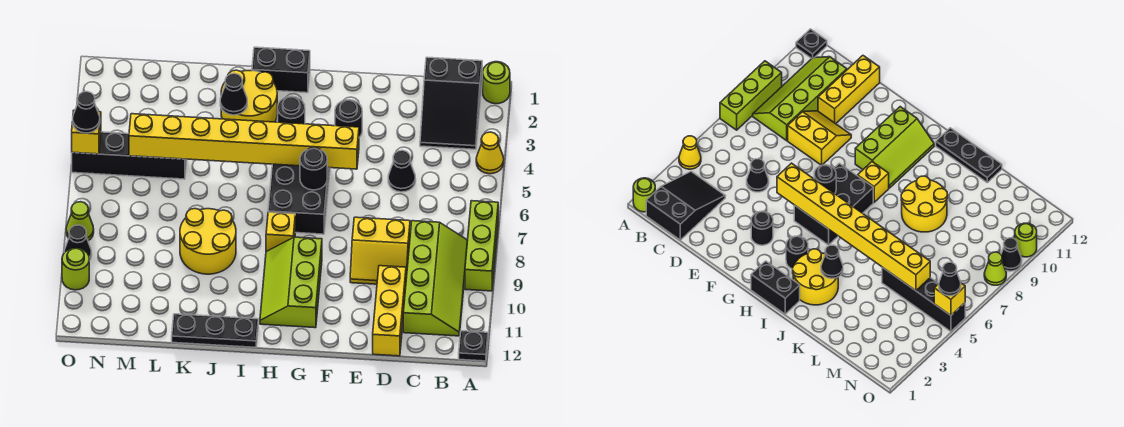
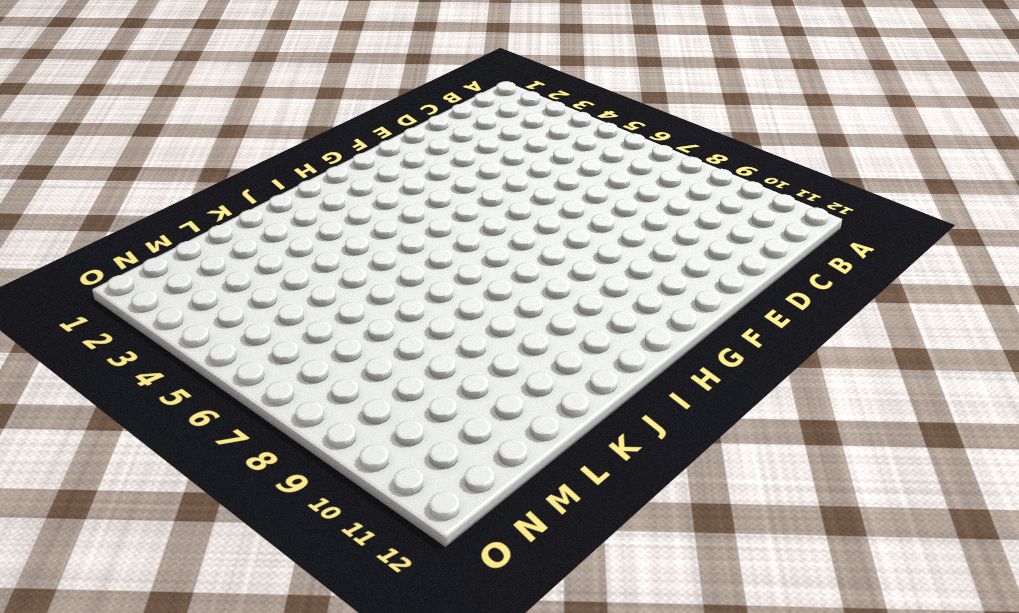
none -> lime 1x1 round brick [483,62,510,104]
none -> yellow 1x1 cone [476,132,504,174]
none -> lime 1x3 brick [465,201,498,291]

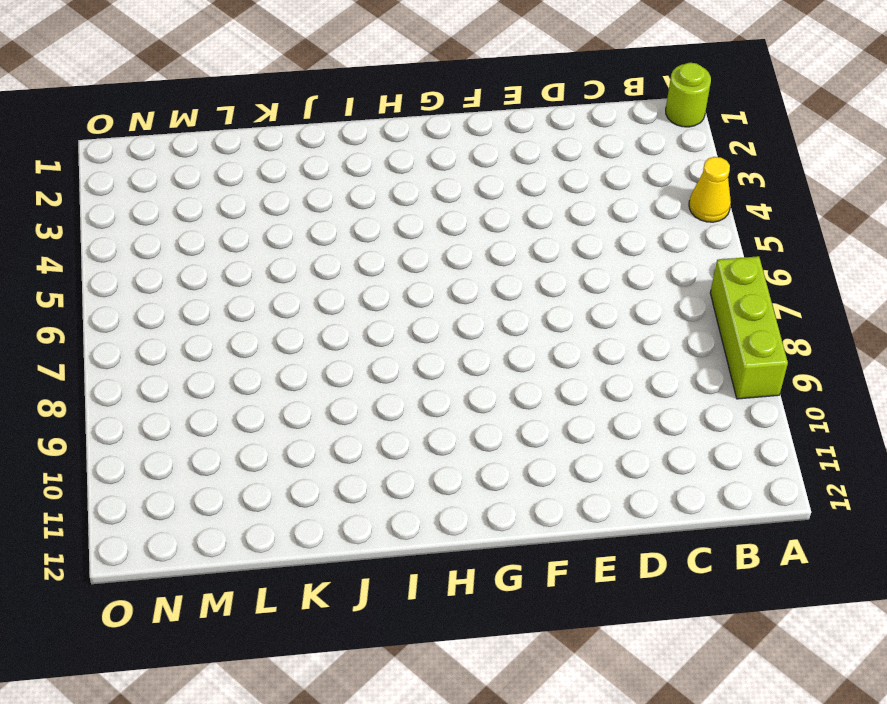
none -> black 1x1 plate [459,331,488,361]
none -> black 2x3 slope [420,57,482,149]
none -> lime 2x4 slope [403,221,468,336]

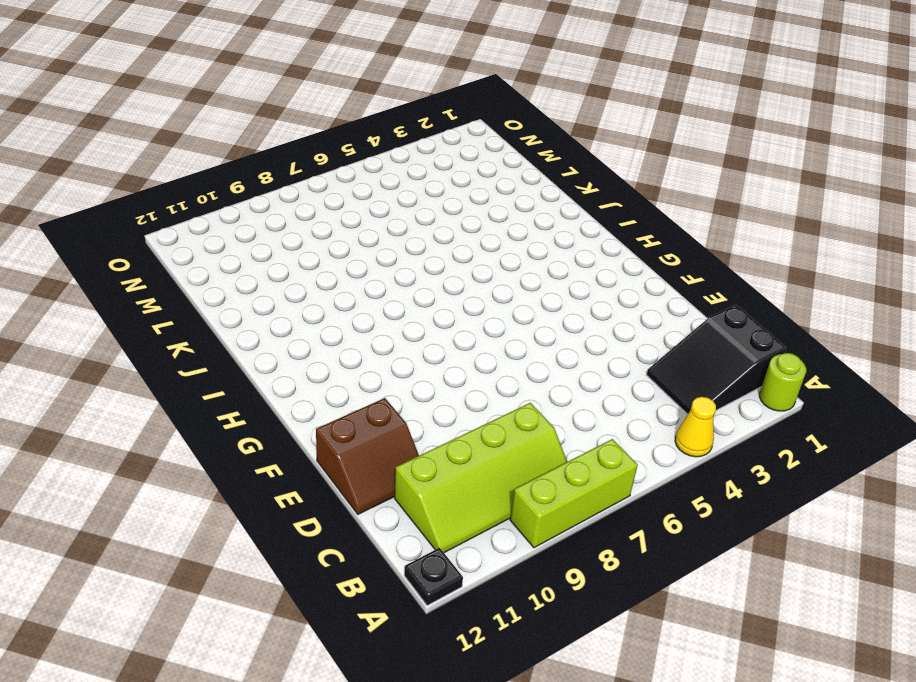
brown 2x2 slope [316,398,419,514] -> yellow 1x3 brick [373,266,406,356]
none -> black 1x1 cone [388,150,416,192]
none -> yellow 2x2 slope [350,217,410,284]
none -> black 1x1 round brick [335,100,362,137]

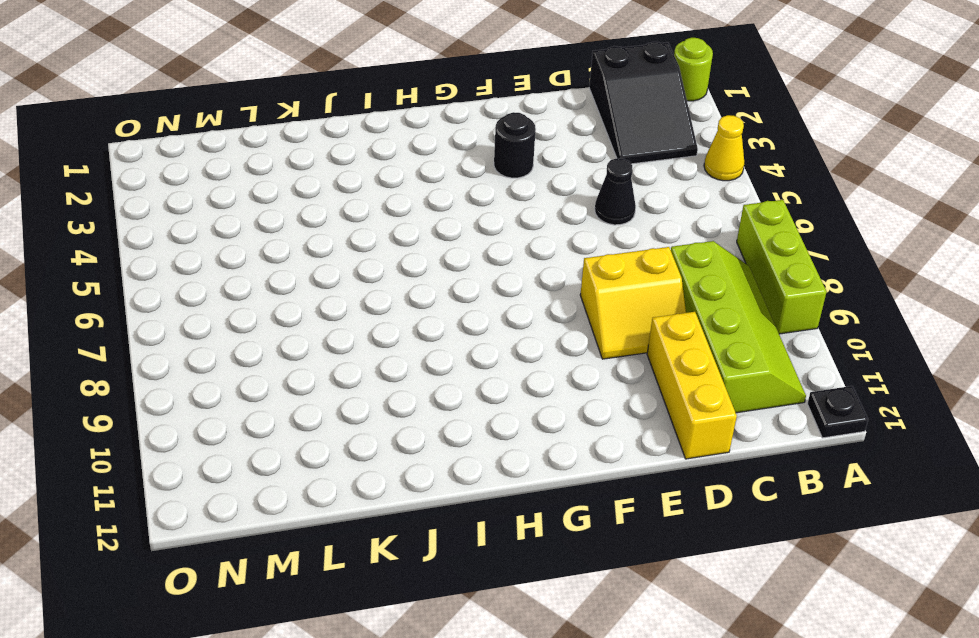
none -> black 2x3 brick [268,164,330,234]
none -> lime 2x3 slope [260,237,322,328]
none -> black 1x2 brick [252,47,310,93]

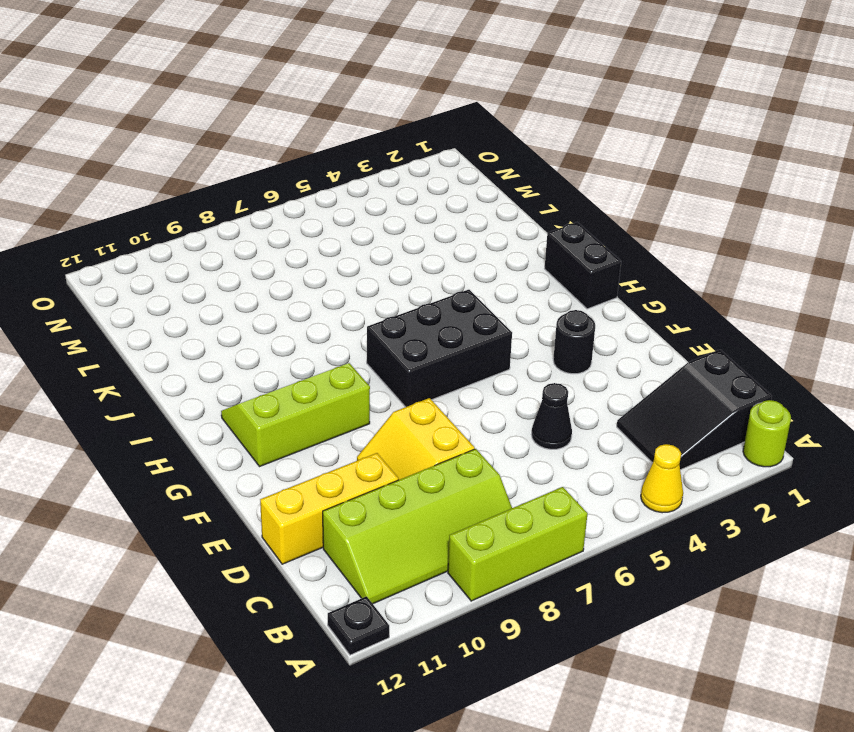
none -> black 1x1 round brick [278,96,305,124]
none -> yellow 1x1 brick [266,212,295,252]
none -> yellow 2x2 round brick [221,70,277,122]

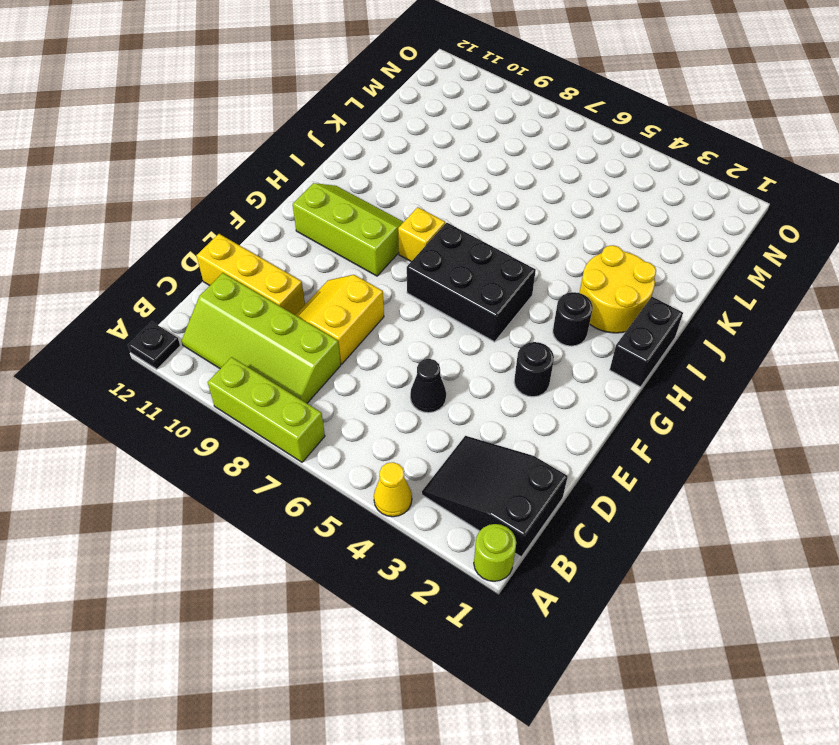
none -> black 1x3 plate [172,314,258,347]
none -> yellow 2x2 round brick [180,209,236,274]
none -> black 1x4 brick [72,132,187,179]

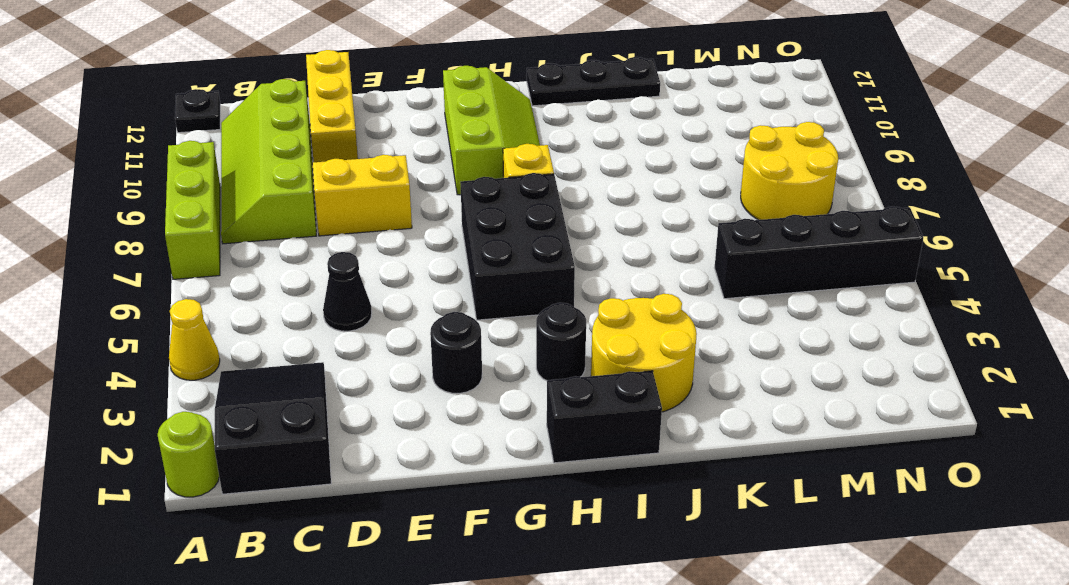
yellow 2x2 round brick [741,122,838,220] -> yellow 2x2 round brick moved to [180,209,236,274]
none -> lime 1x1 cone [66,202,94,241]
none -> black 1x1 cone [64,225,92,261]
none -> lime 1x1 round brick [62,248,89,290]

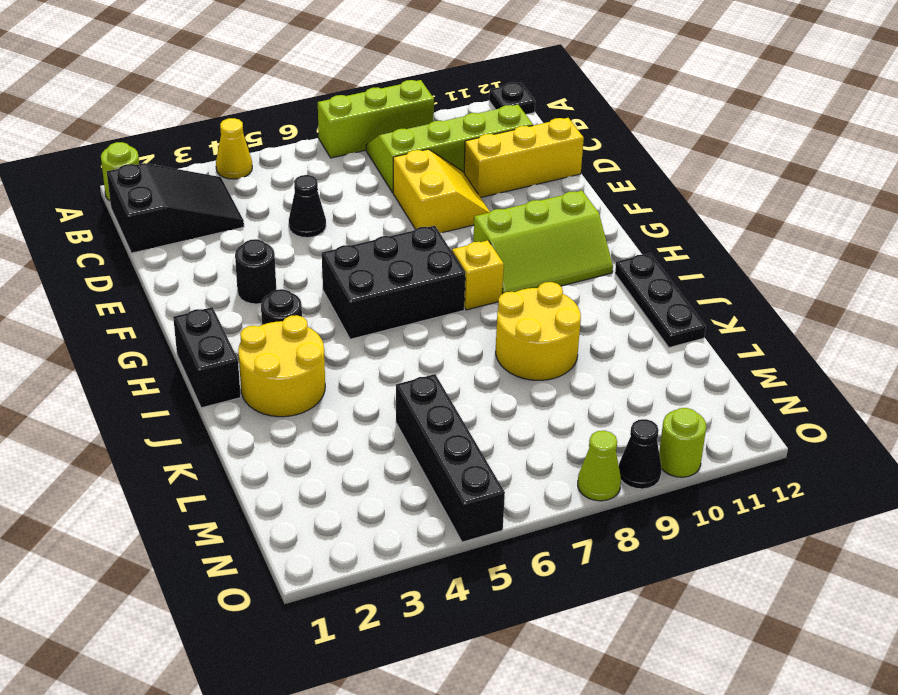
none -> yellow 1x8 brick [129,114,359,169]
none -> black 1x1 round brick [300,148,327,190]
none -> black 1x1 cone [220,73,247,115]

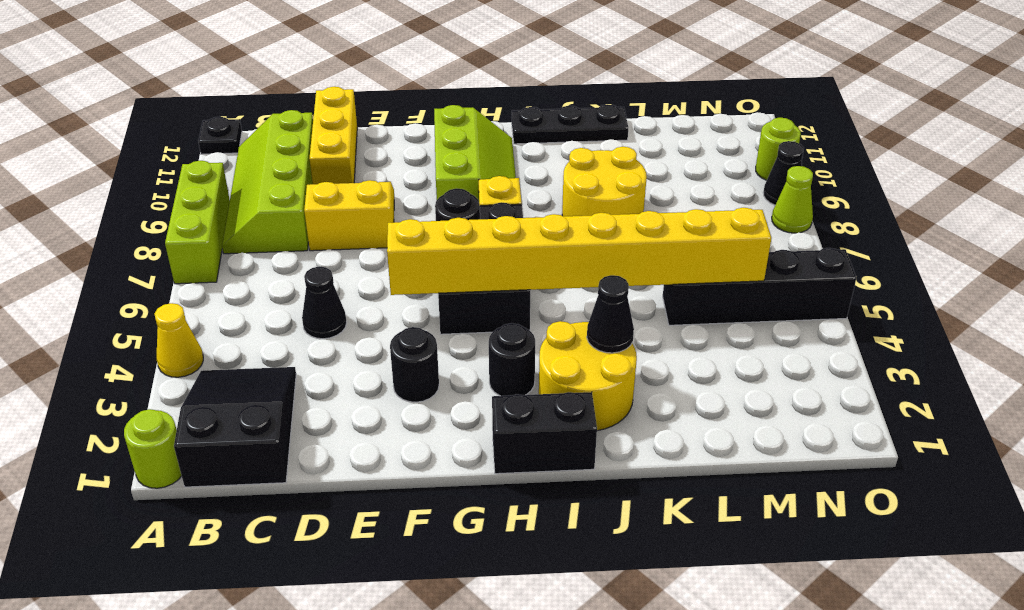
none -> yellow 1x1 brick [72,110,101,154]
none -> black 1x1 cone [73,92,100,133]

